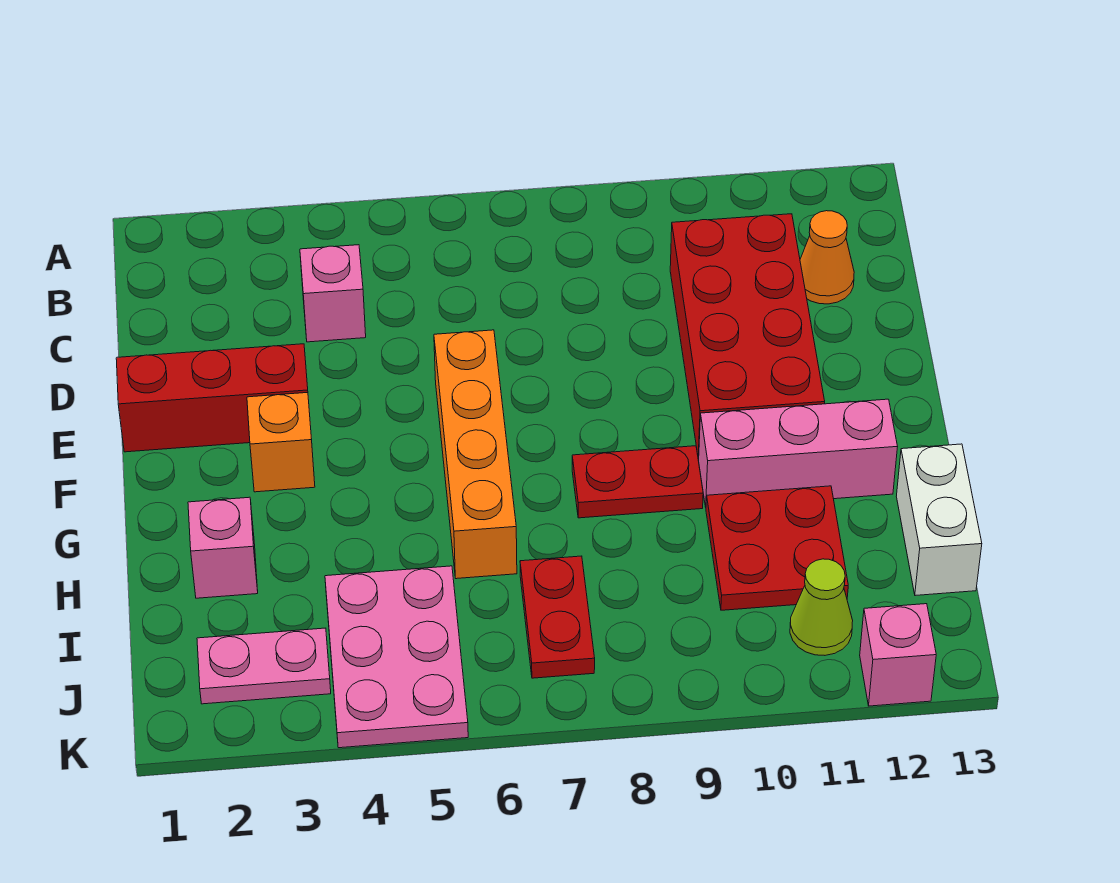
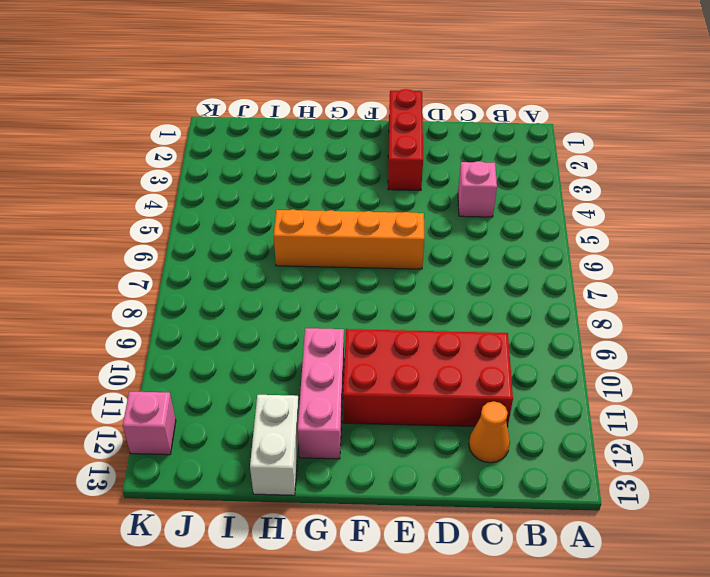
white 1x2 brick [250,395,299,495] -> white 1x2 brick turned to [896,444,982,596]
none -> orange 1x1 brick [247,393,315,492]
none -> red 1x2 plate [572,446,703,518]
none -> pink 1x1 brick [188,497,258,598]

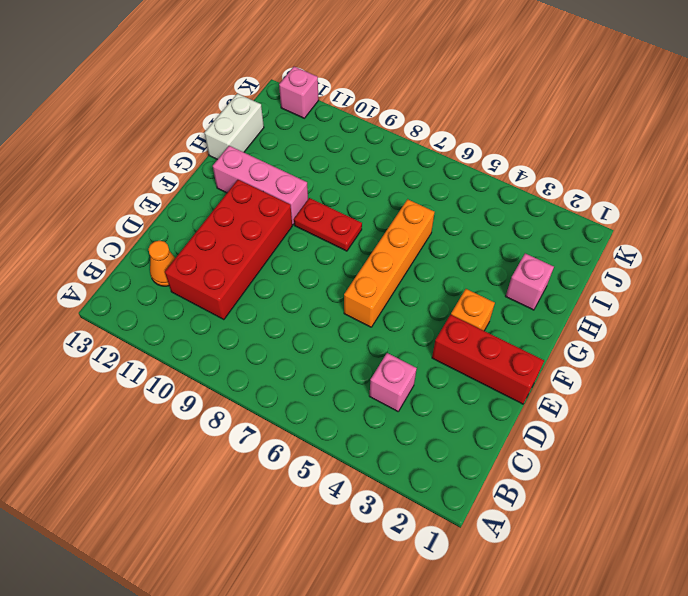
none -> red 2x2 plate [706,486,848,610]
none -> pink 2x3 plate [325,566,468,748]
none -> red 1x2 plate [520,556,595,678]

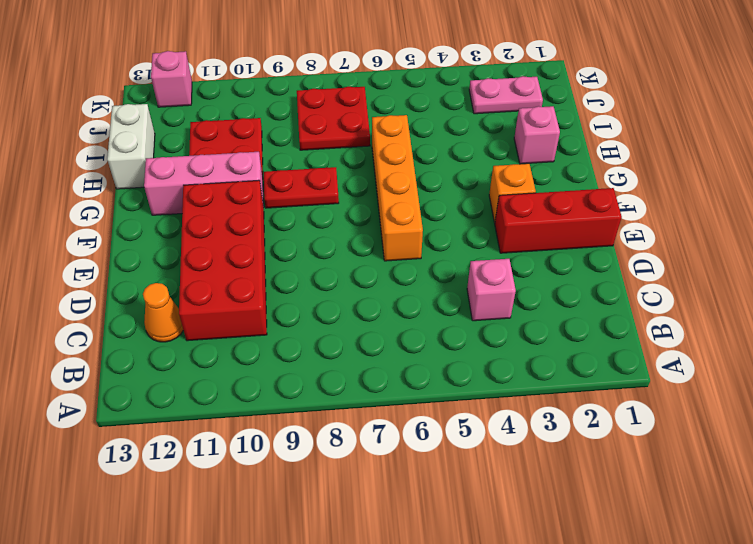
red 2x2 plate [297,87,370,150] -> red 1x2 plate [520,556,595,678]
none -> pink 2x3 plate [325,566,468,748]
none -> lime 1x1 cone [790,559,853,655]

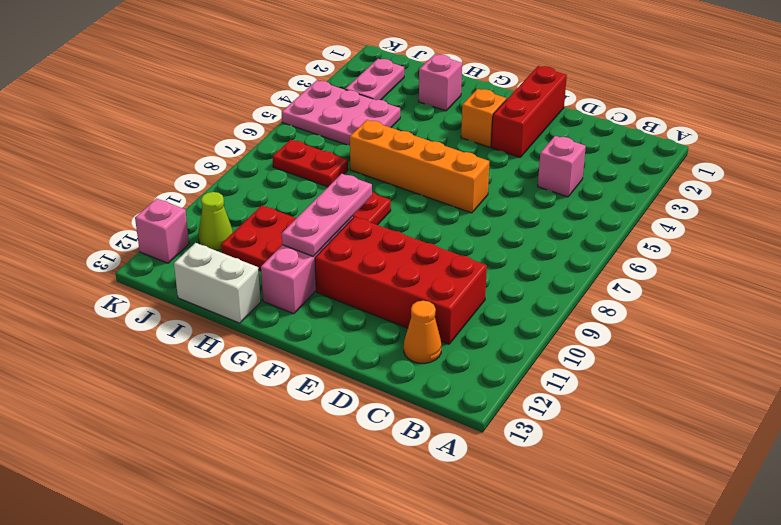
pink 1x3 plate [282,174,372,256] -> none

